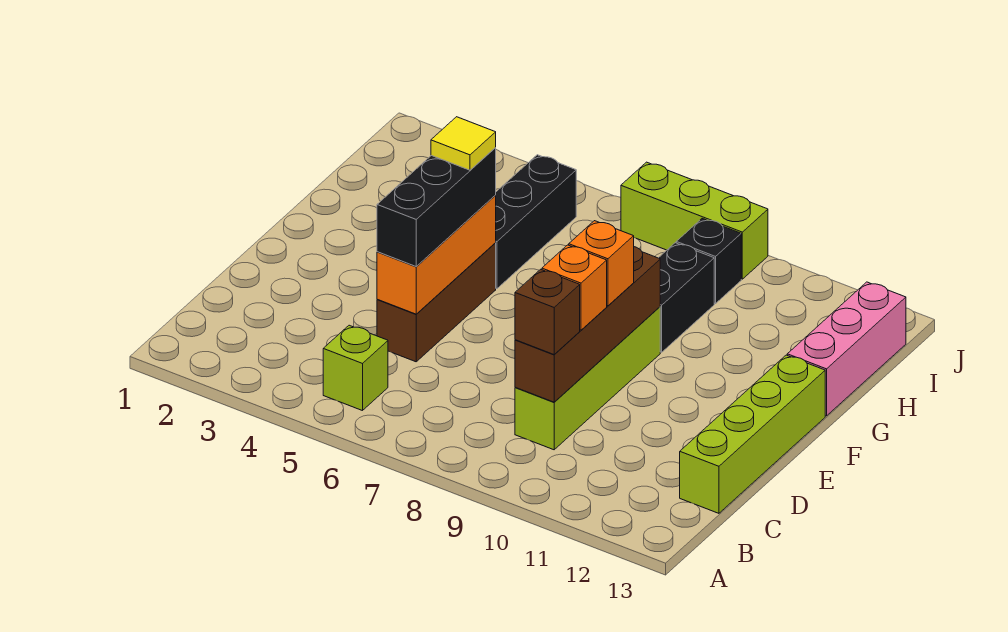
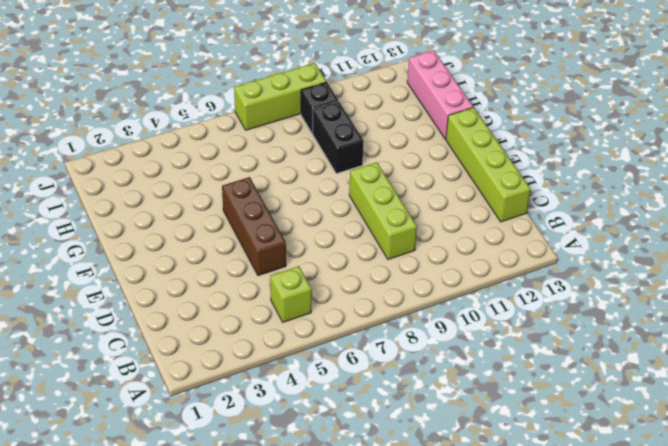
lime 1x3 brick [349,162,417,259] -> lime 1x4 brick [515,307,660,450]
none -> black 1x3 brick [495,155,576,289]
none -> brown 1x4 brick [515,247,660,402]
none -> orange 1x3 brick [377,196,496,314]

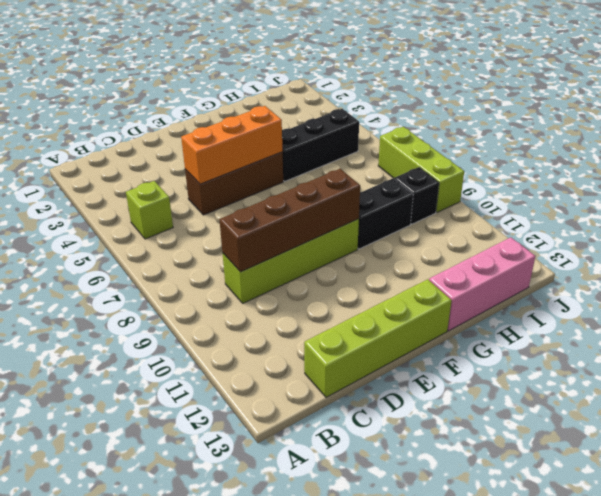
none -> brown 1x1 brick [515,269,580,354]
none -> black 1x3 brick [377,148,496,267]
none -> orange 1x1 brick [542,245,607,330]

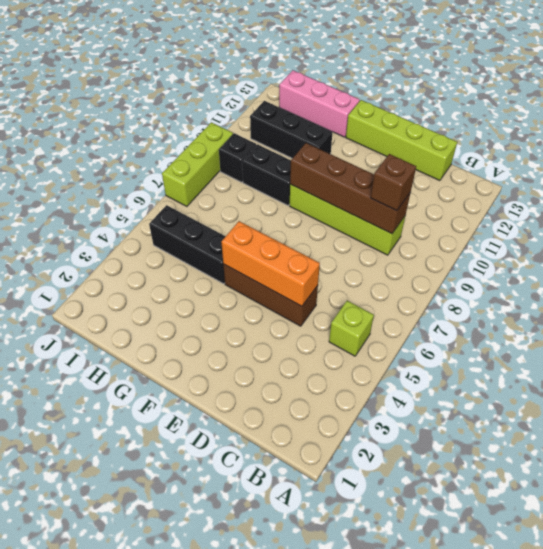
black 1x3 brick [250,101,333,158] -> black 1x3 brick moved to [377,148,496,267]
none -> orange 1x1 brick [542,245,607,330]
none -> orange 1x1 brick [569,221,634,306]
none -> yellow 1x1 tile [431,117,496,170]

